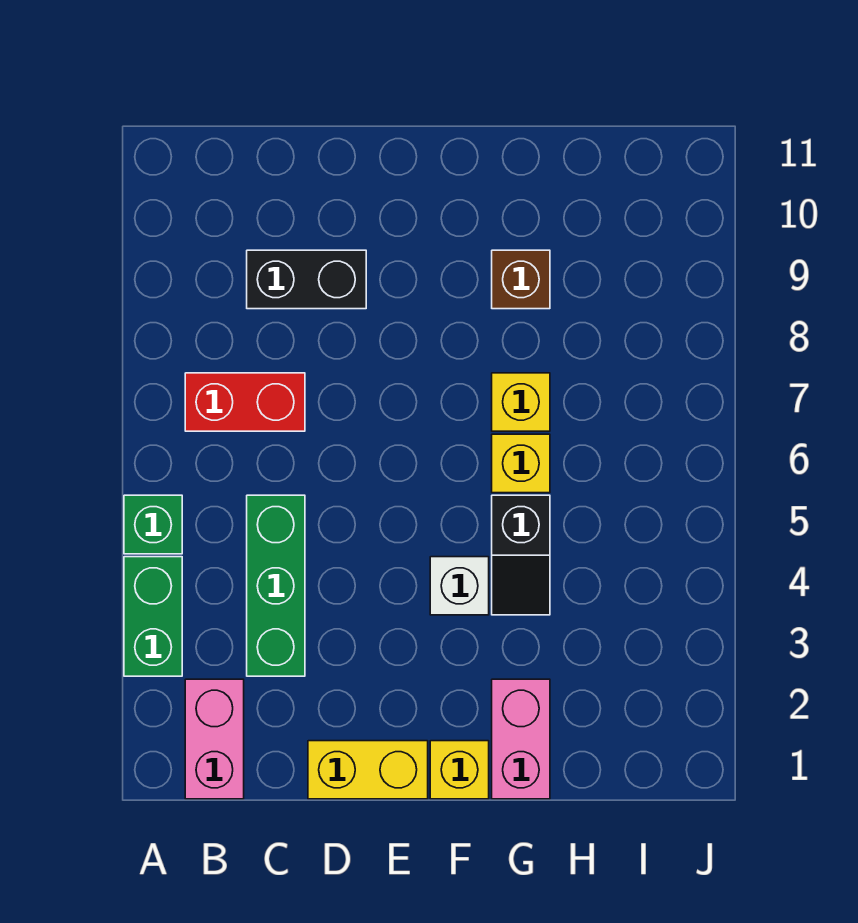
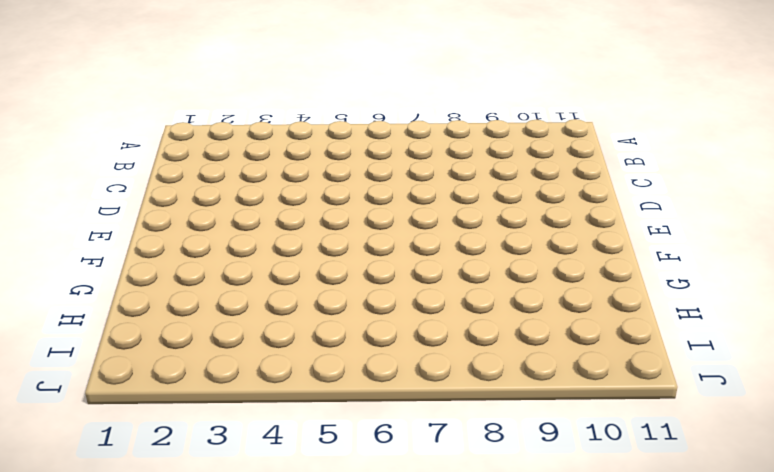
none -> green 1x2 brick [124,557,182,676]
none -> green 1x1 brick [124,495,182,554]
none -> pink 1x2 brick [185,679,244,799]

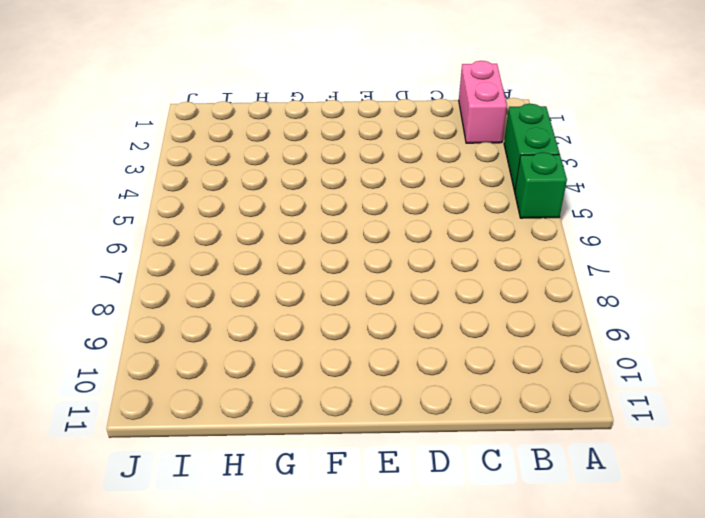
none -> red 1x2 brick [185,373,305,431]
none -> green 1x3 brick [247,495,305,676]
none -> black 1x2 brick [247,250,366,309]

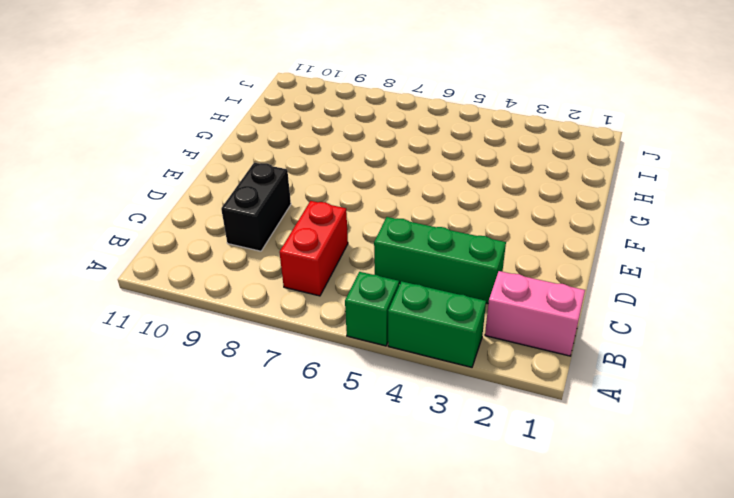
none -> yellow 1x2 brick [308,741,428,799]
none -> yellow 1x1 brick [430,741,489,799]
none -> white 1x1 brick [430,557,489,615]

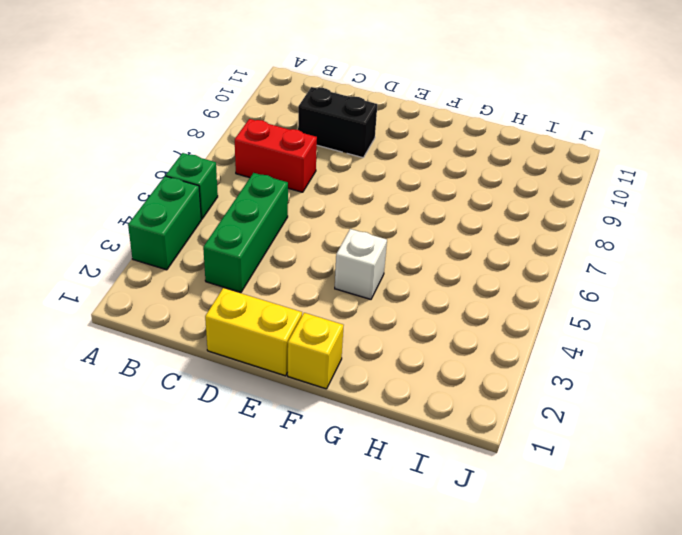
none -> pink 1x2 brick [185,679,244,799]
none -> pink 1x2 brick [492,679,550,799]
none -> black 1x2 slope [492,495,550,615]

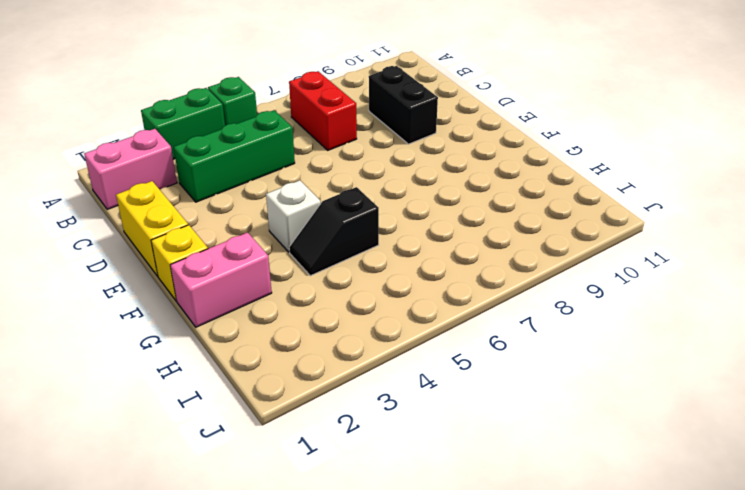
none -> yellow 1x1 brick [492,434,550,493]
none -> yellow 1x1 brick [492,373,550,431]
none -> brown 1x1 brick [492,250,550,309]

